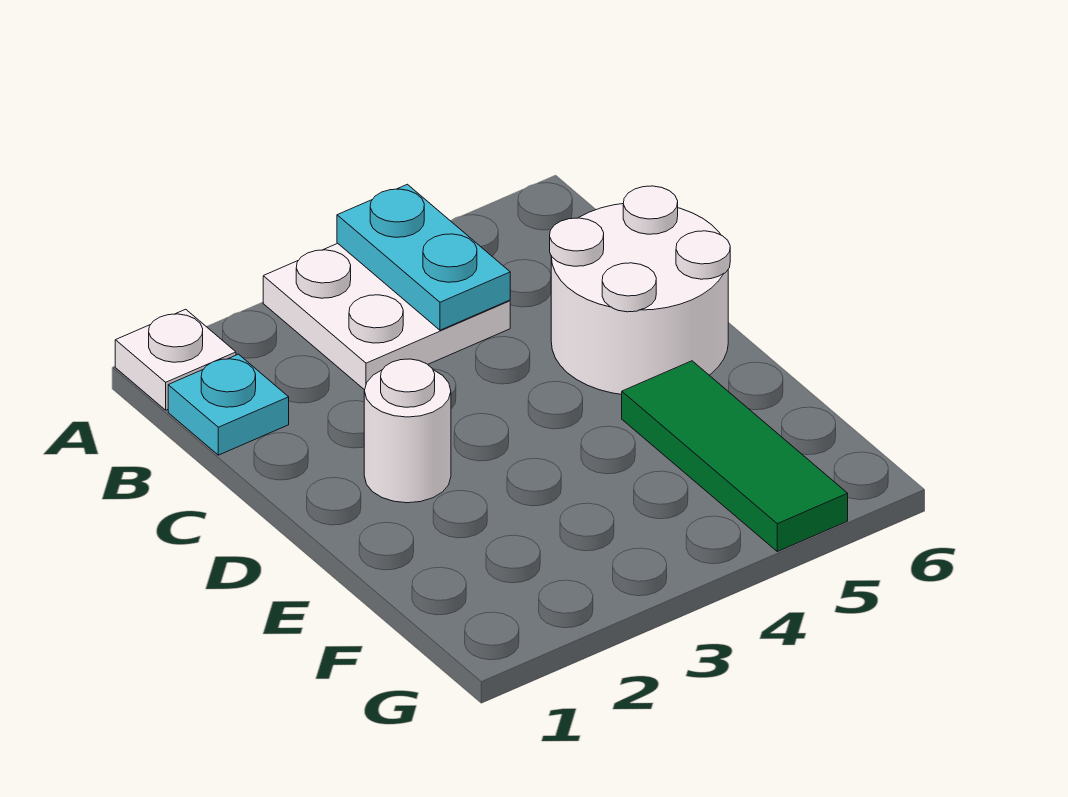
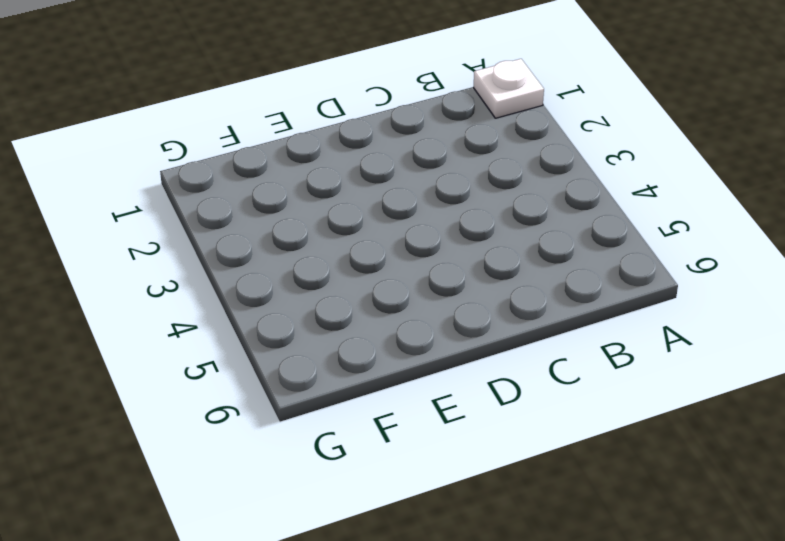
none -> white 2x2 plate [263,243,510,390]
none -> cyan 1x1 plate [168,354,289,455]

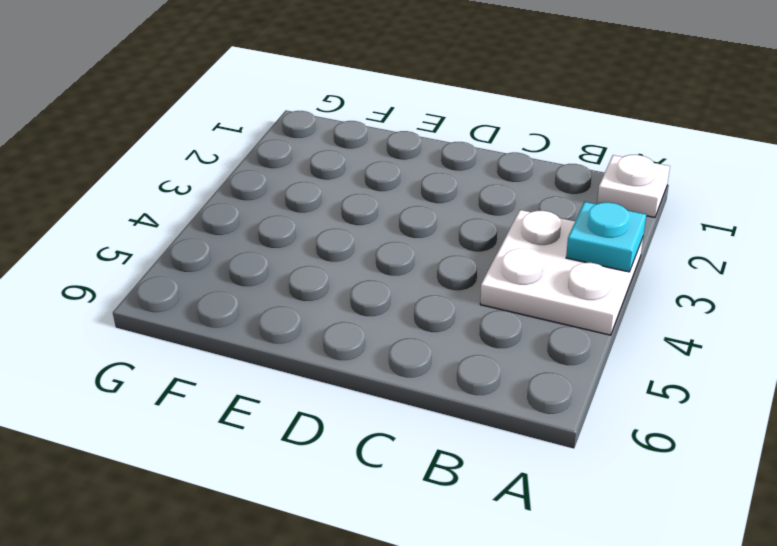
cyan 1x1 plate [566,202,646,272] -> cyan 1x1 plate moved to [168,354,289,455]
none -> white 2x2 round brick [550,186,730,394]
none -> white 1x1 round brick [364,359,451,503]

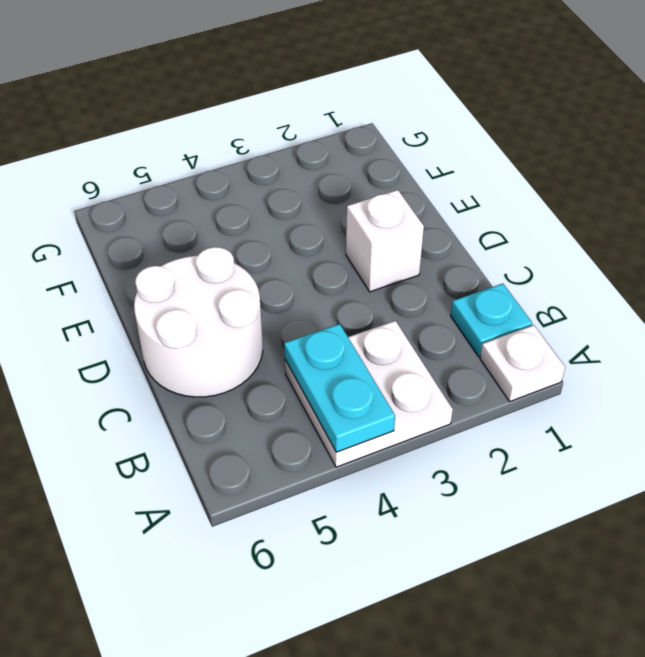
white 1x1 brick [346,190,424,292] -> white 1x1 round brick [364,359,451,503]
none -> green 1x3 tile [622,361,848,552]

